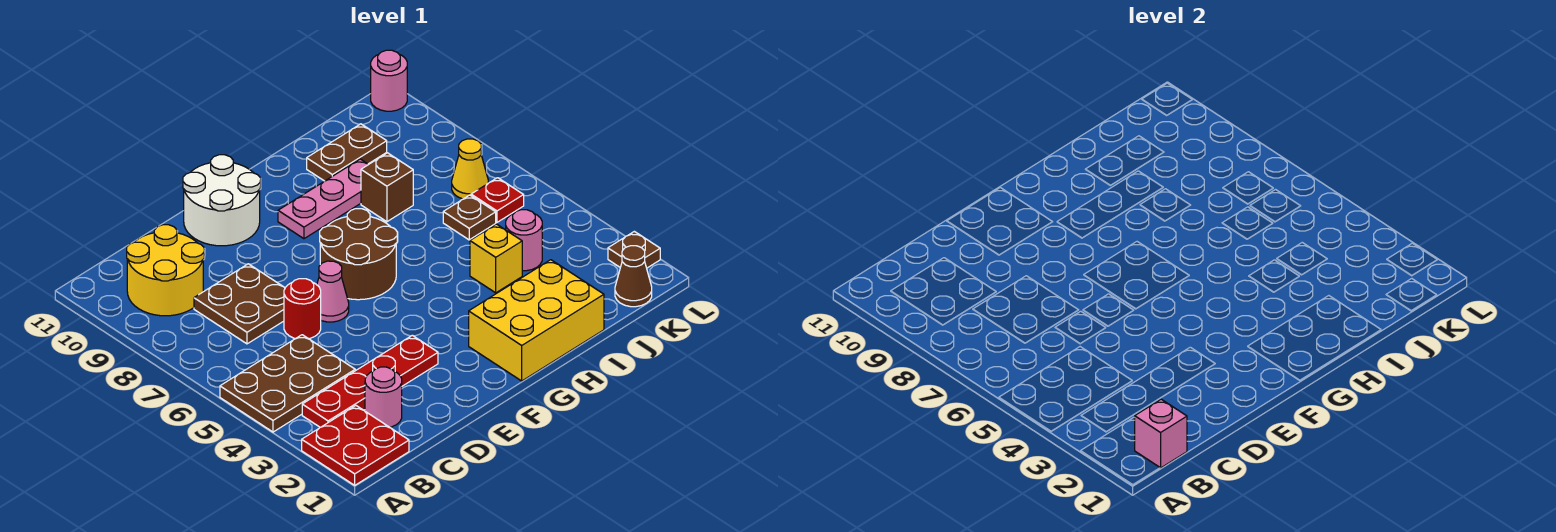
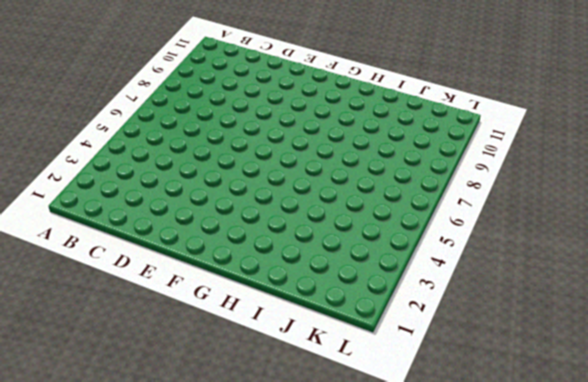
none -> red 2x2 plate [302,406,409,485]
none -> brown 2x3 plate [220,335,355,432]
none -> red 1x4 plate [302,335,438,427]

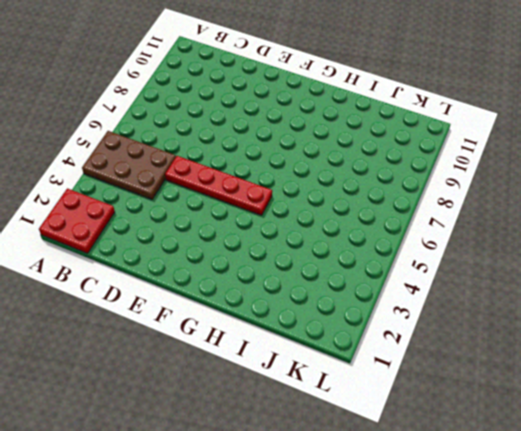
red 1x4 plate [165,156,272,215] -> red 1x4 plate moved to [302,335,438,427]
none -> yellow 2x2 round brick [127,225,204,316]
none -> pink 1x1 round brick [365,367,402,427]
none -> brown 2x2 plate [194,264,285,344]

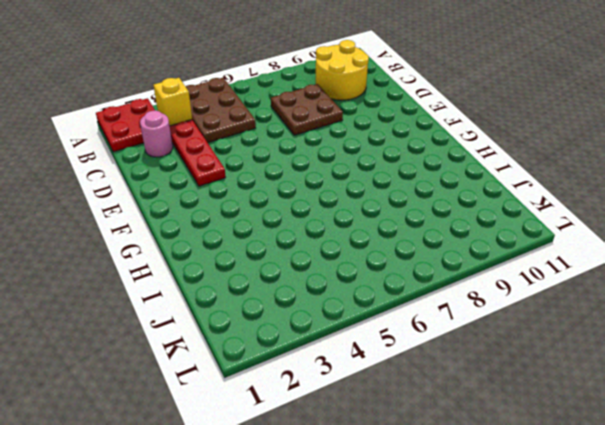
yellow 1x1 brick [153,78,192,126] -> yellow 1x1 brick moved to [470,224,522,293]
none -> red 1x1 round brick [284,279,321,339]
none -> pink 1x1 cone [317,261,349,322]
none -> white 2x2 round brick [183,155,261,246]

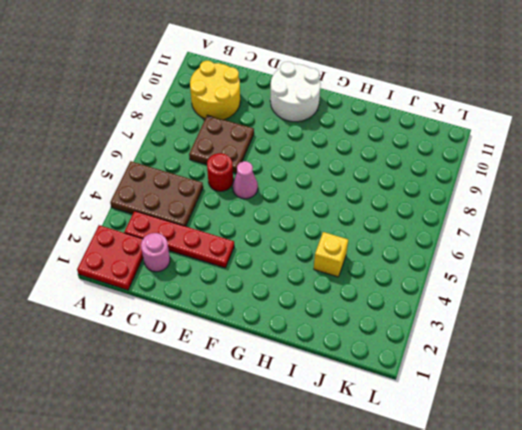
none -> brown 2x2 round brick [320,209,397,300]
none -> yellow 2x3 brick [469,260,604,381]
none -> pink 1x3 plate [278,159,369,239]

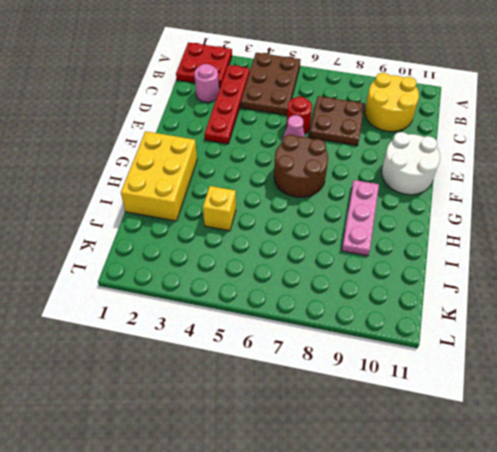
none -> brown 1x1 brick [361,153,413,222]
none -> brown 1x2 plate [307,124,387,181]
none -> pink 1x1 round brick [506,210,542,271]

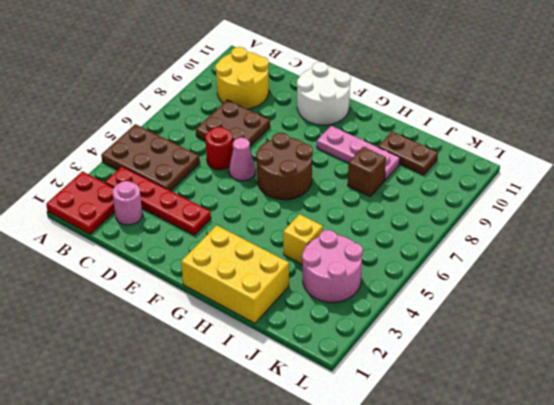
pink 2x2 round brick [302,230,363,302] -> pink 1x1 round brick [506,210,542,271]
none -> brown 1x1 plate [443,195,496,240]
none -> brown 1x1 cone [615,246,652,307]
none -> red 1x1 plate [471,178,524,222]

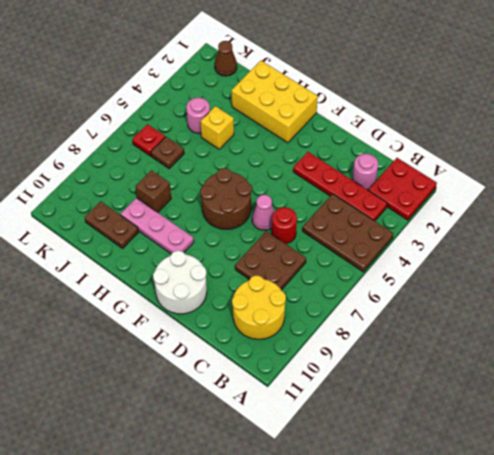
none -> yellow 1x1 cone [452,139,488,199]
none -> brown 1x1 plate [608,231,660,268]
none -> pink 1x1 round brick [371,50,407,111]

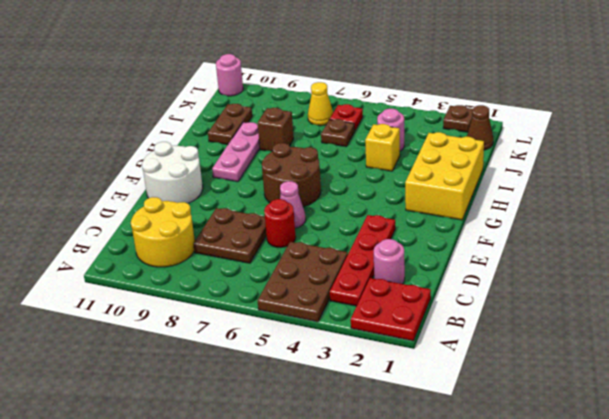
none -> pink 1x1 brick [1135,399,1187,468]

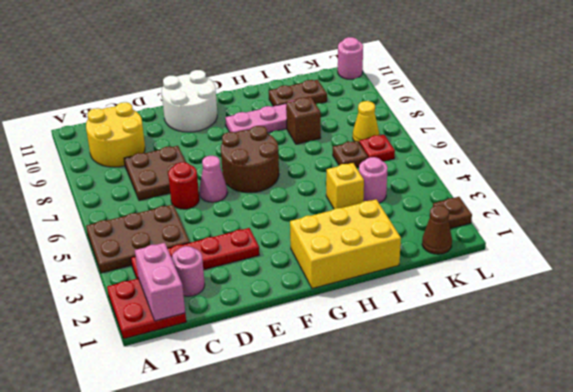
pink 1x2 brick [135,243,185,321] -> pink 1x1 brick [1135,399,1187,468]

